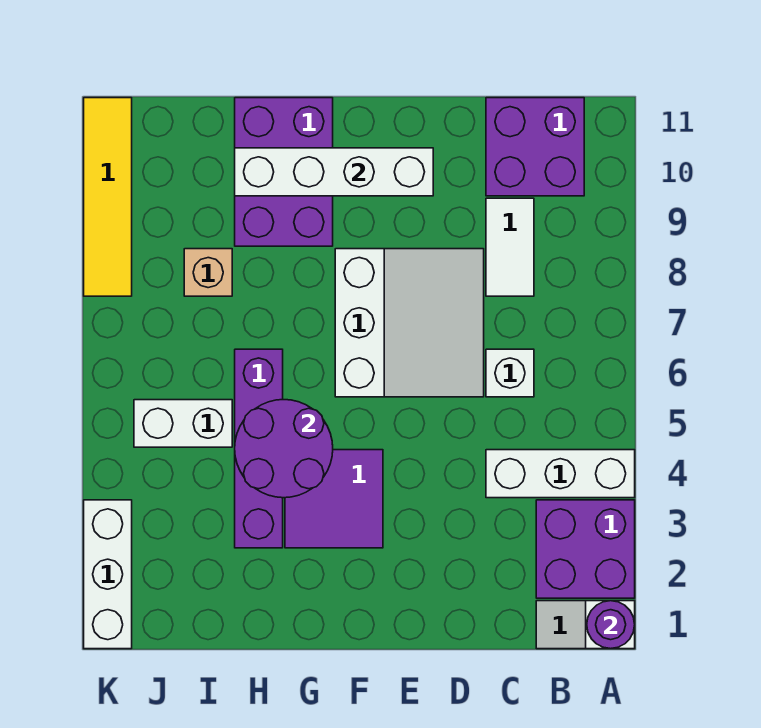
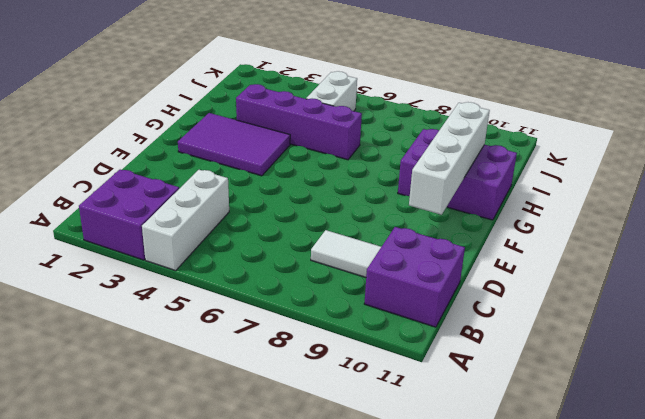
purple 2x3 tile [178,113,290,176] -> purple 2x2 tile [285,450,383,548]
none -> white 1x2 slope [536,601,635,649]
none -> white 1x1 brick [486,349,534,397]
none -> white 3x3 slope [335,249,484,397]

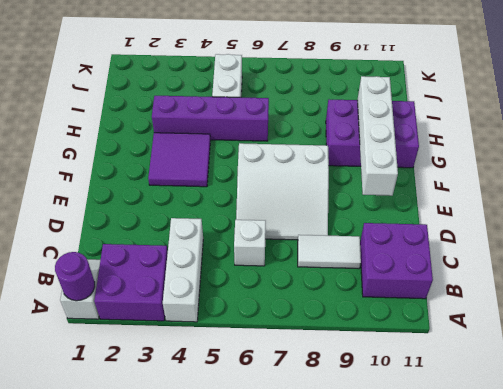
none -> tan 1x1 brick [184,249,232,296]
none -> white 1x3 brick [84,500,132,649]
none -> yellow 1x4 tile [84,98,132,296]

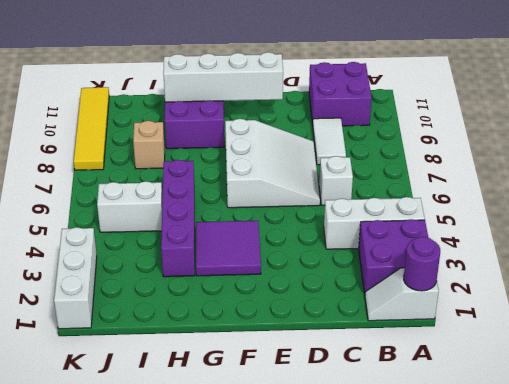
none -> purple 2x2 round brick [235,400,333,498]

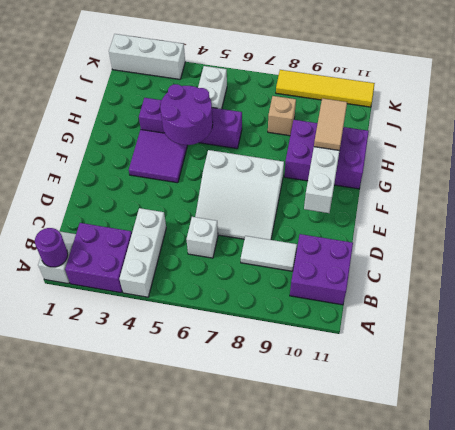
tan 1x2 tile [314,98,347,151] -> none

